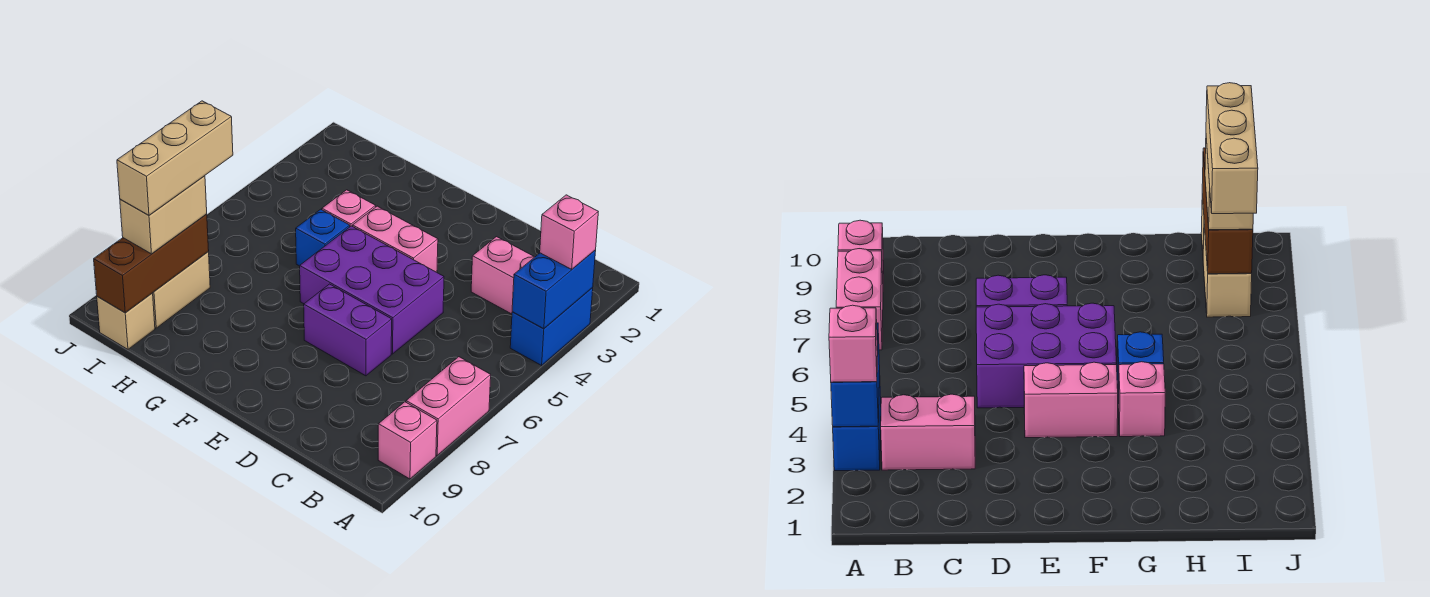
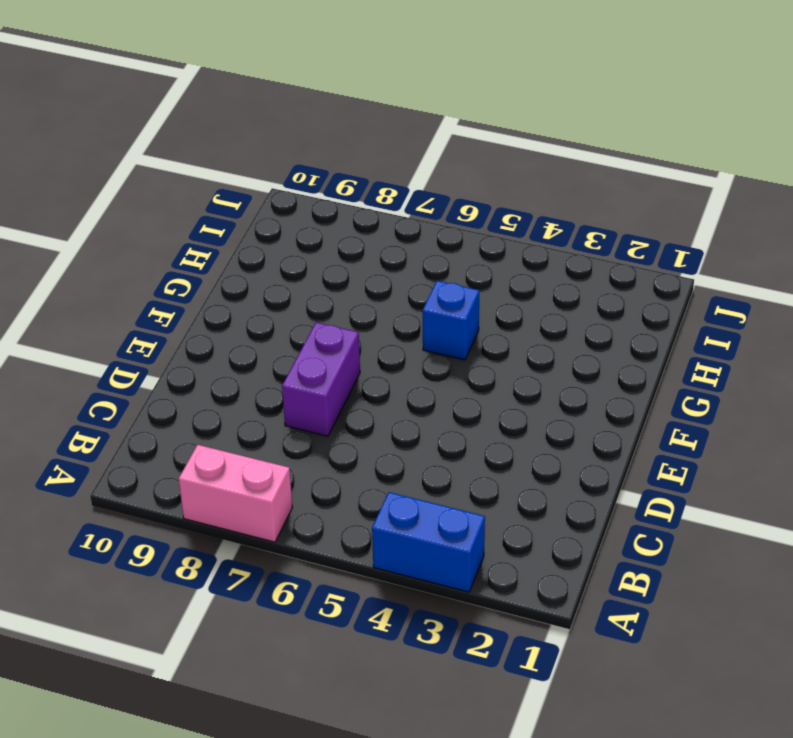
none -> pink 1x1 brick [378,402,437,479]
none -> pink 1x2 brick [471,237,534,314]
none -> purple 2x3 brick [300,226,444,354]

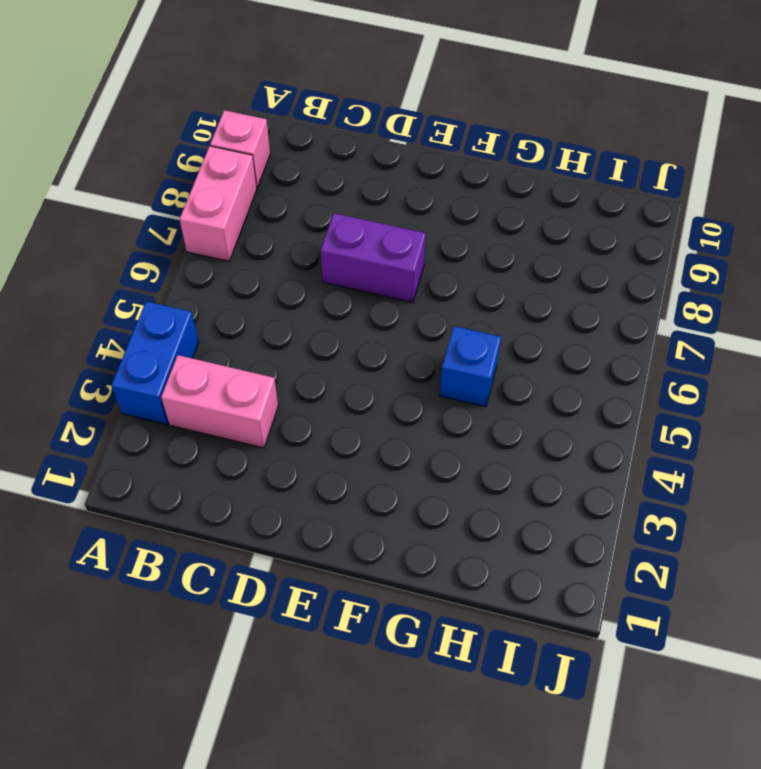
none -> purple 2x3 brick [300,226,444,354]
none -> pink 1x2 brick [353,206,438,272]
none -> pink 1x1 brick [322,190,376,227]

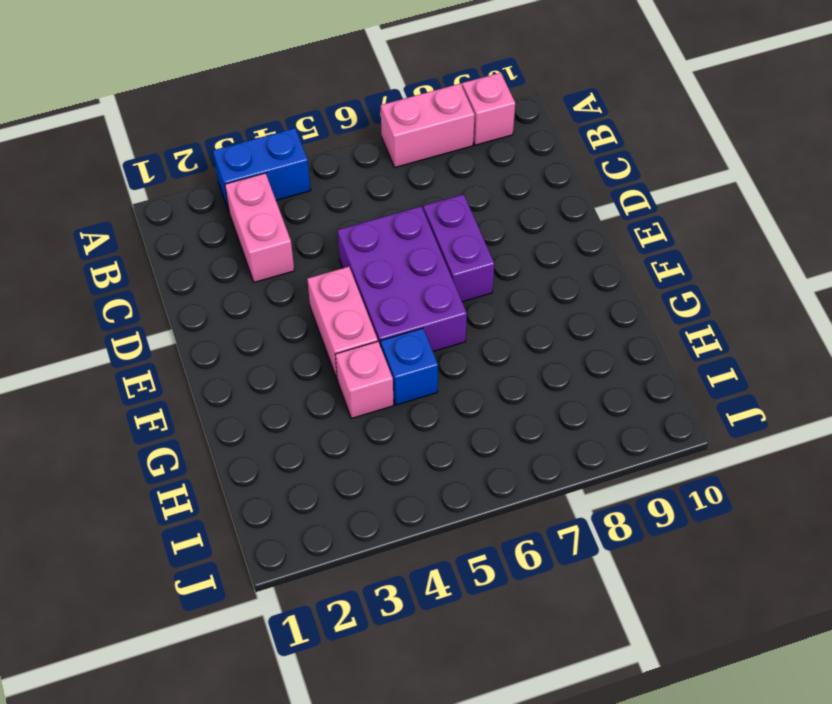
none -> tan 1x2 brick [153,252,210,328]
none -> tan 1x1 brick [97,293,155,349]
none -> blue 1x2 brick [512,250,596,329]

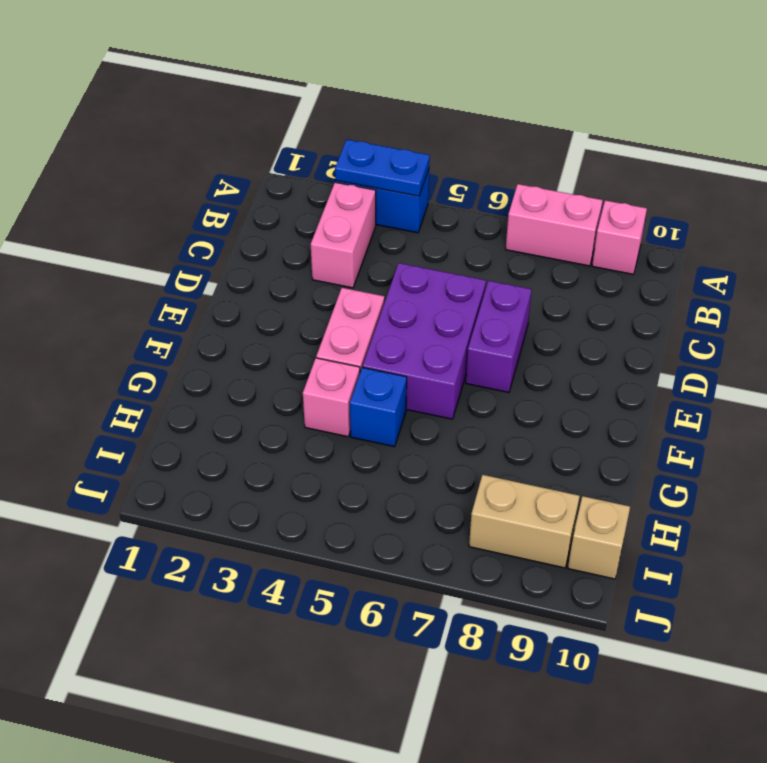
blue 1x2 plate [335,140,430,196] -> blue 1x2 brick [512,250,596,329]
none -> brown 1x3 brick [94,214,209,313]
none -> pink 1x1 brick [540,195,598,269]
none -> tan 1x2 brick [120,176,207,254]

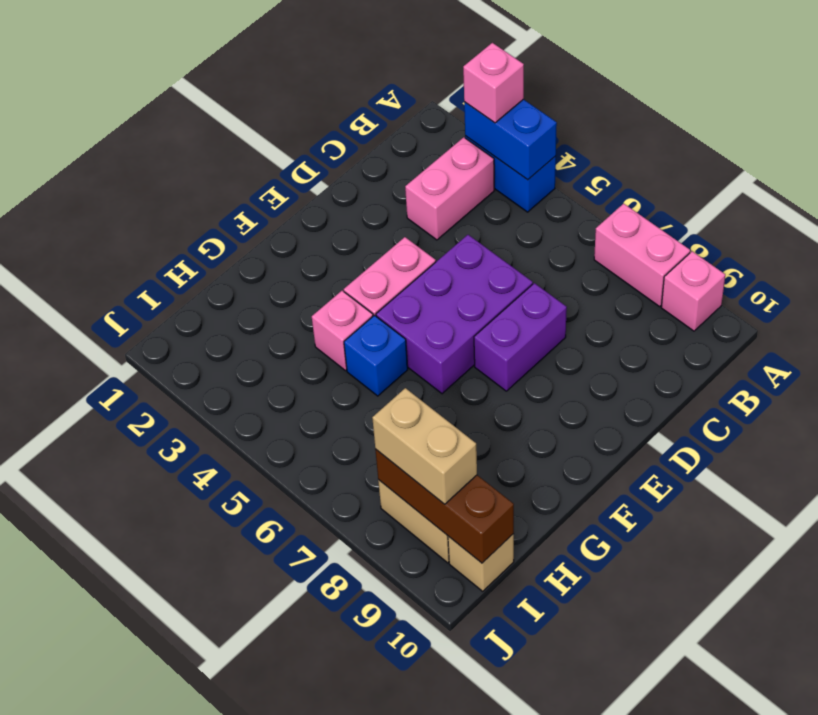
none -> tan 1x3 brick [117,101,233,215]

